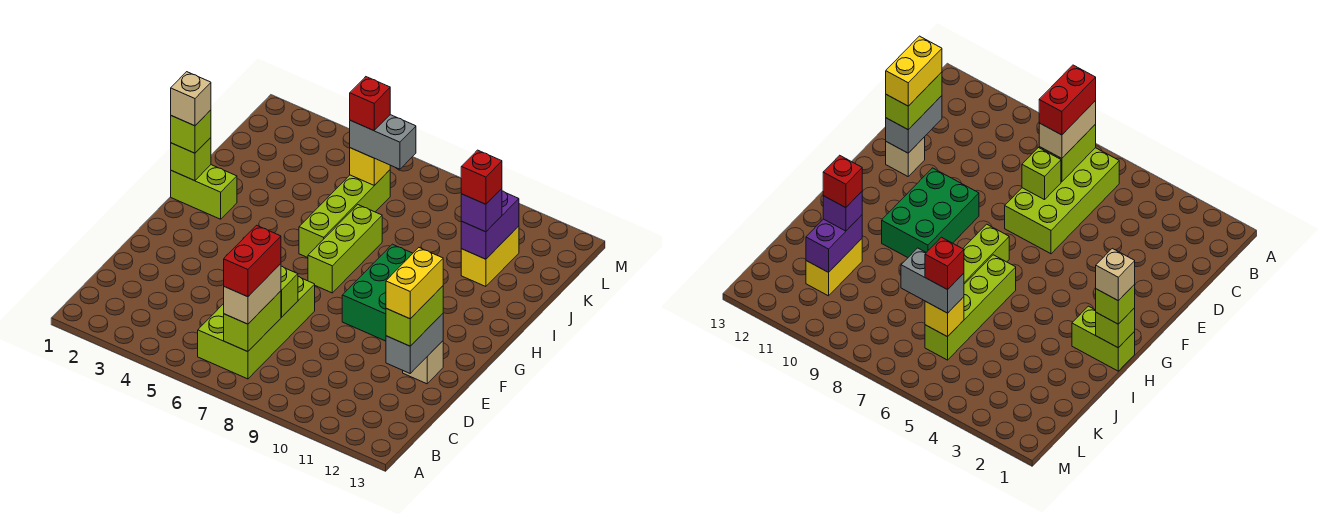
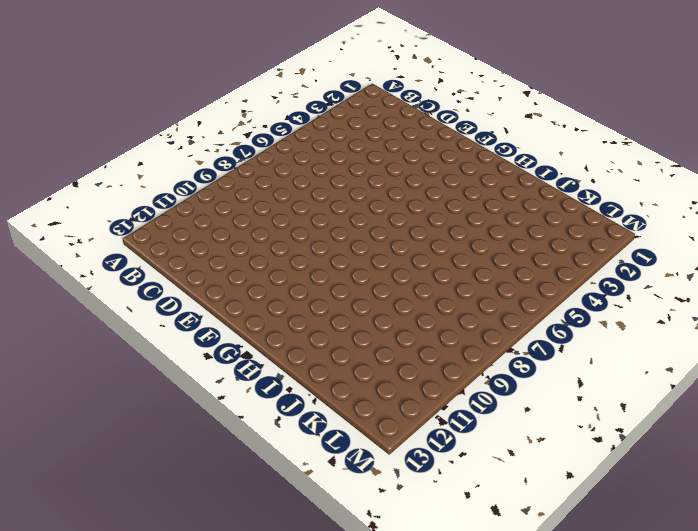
none -> lime 2x4 brick [198,277,315,379]
none -> tan 1x1 brick [403,341,443,384]
none -> green 2x3 brick [342,244,413,341]

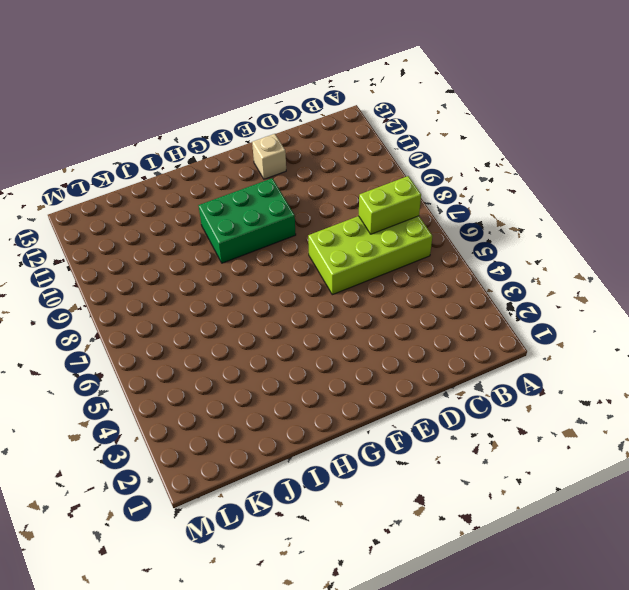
none -> lime 1x3 brick [308,205,382,293]
none -> lime 1x2 brick [171,165,237,219]
none -> lime 1x4 brick [299,170,390,258]

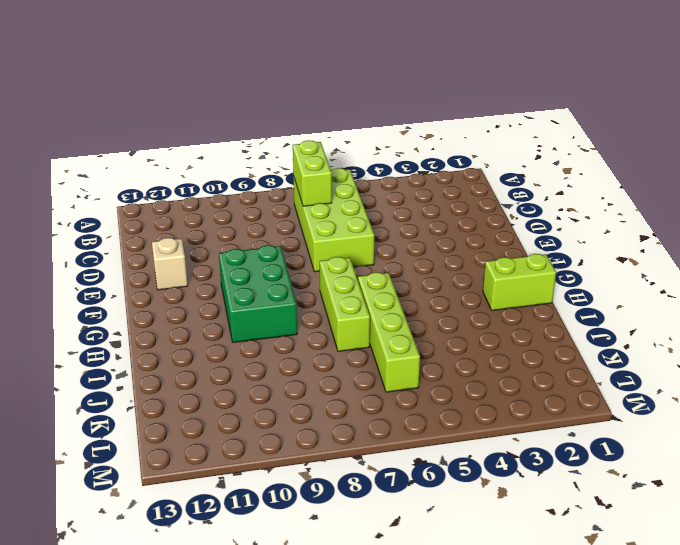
none -> yellow 1x2 brick [461,226,519,287]
none -> lime 1x1 brick [281,266,298,317]
none -> grey 1x2 brick [386,314,443,373]

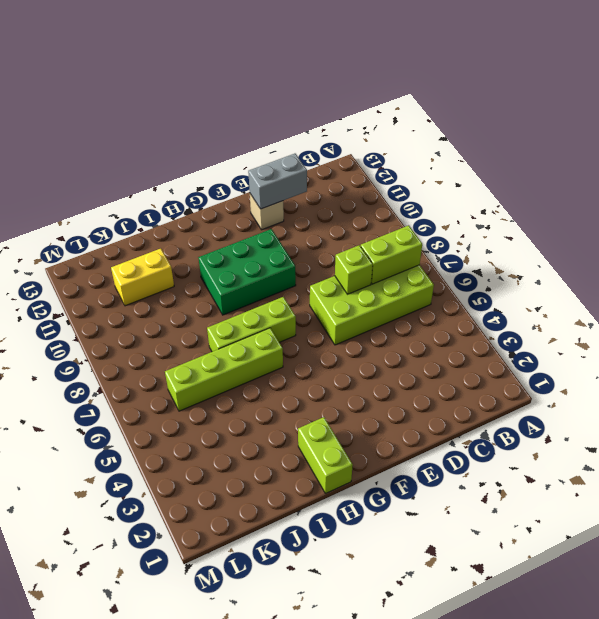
none -> lime 1x1 brick [171,138,211,181]
none -> purple 1x2 brick [461,191,519,259]
none -> yellow 1x1 brick [350,148,390,185]

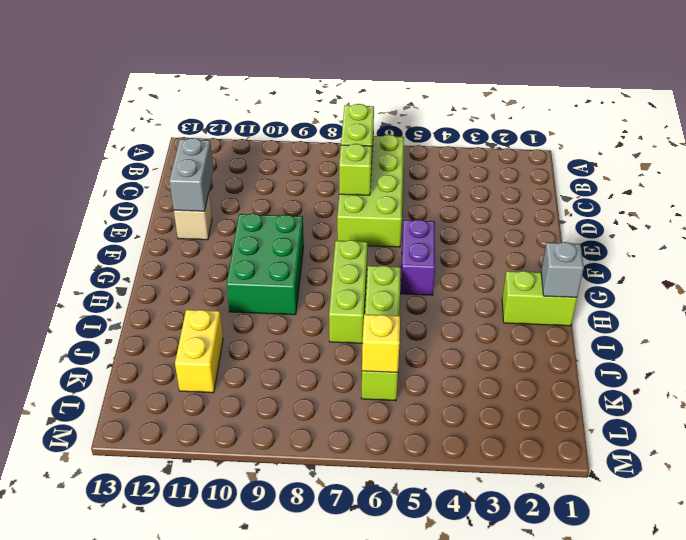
purple 1x2 brick [401,220,435,295] -> purple 1x2 brick moved to [461,191,519,259]
grey 1x1 brick [541,242,584,297] -> lime 1x1 brick [171,138,211,181]
none -> tan 1x2 brick [224,264,281,324]
none -> lime 1x2 brick [386,286,443,346]
none -> lime 1x1 brick [171,110,211,153]

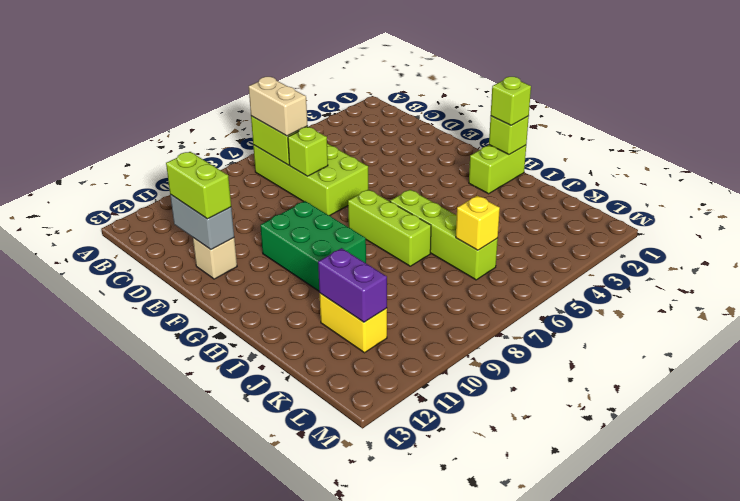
none -> purple 1x1 brick [461,189,502,232]
none -> grey 1x2 brick [350,115,416,169]
none -> red 1x2 brick [224,225,281,297]

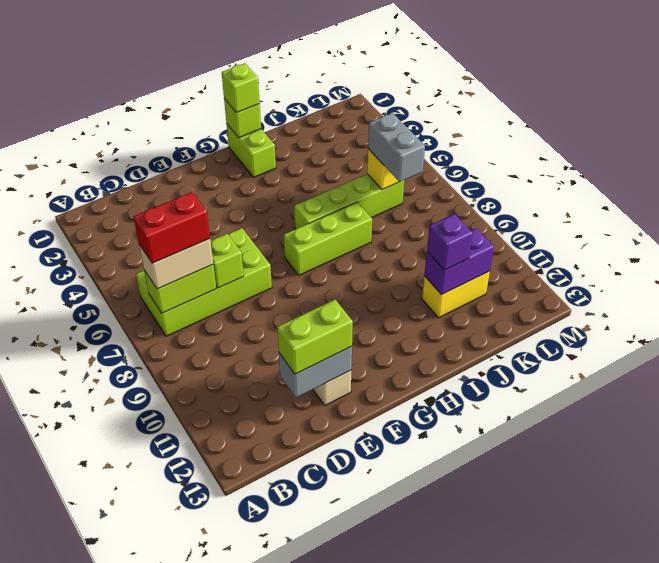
none -> green 2x3 brick [342,244,413,341]
none -> yellow 1x2 brick [386,248,443,319]
none -> tan 1x1 brick [171,72,211,126]

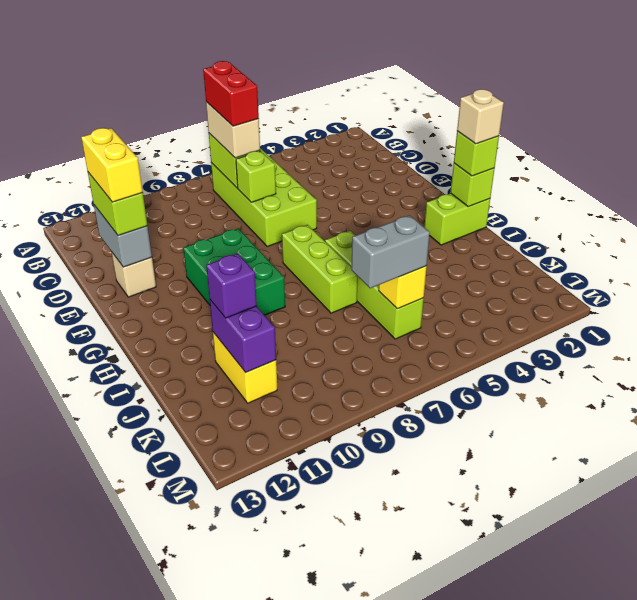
none -> red 1x1 brick [461,150,502,204]
none -> red 1x1 brick [350,77,390,131]

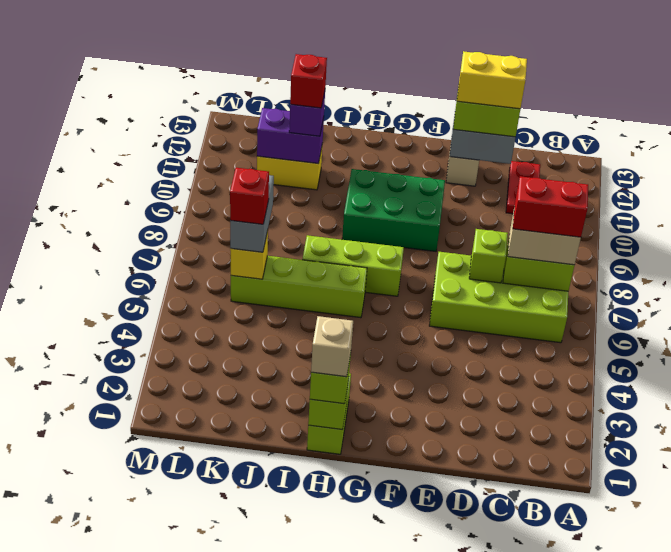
red 1x2 plate [506,161,540,214] -> none

